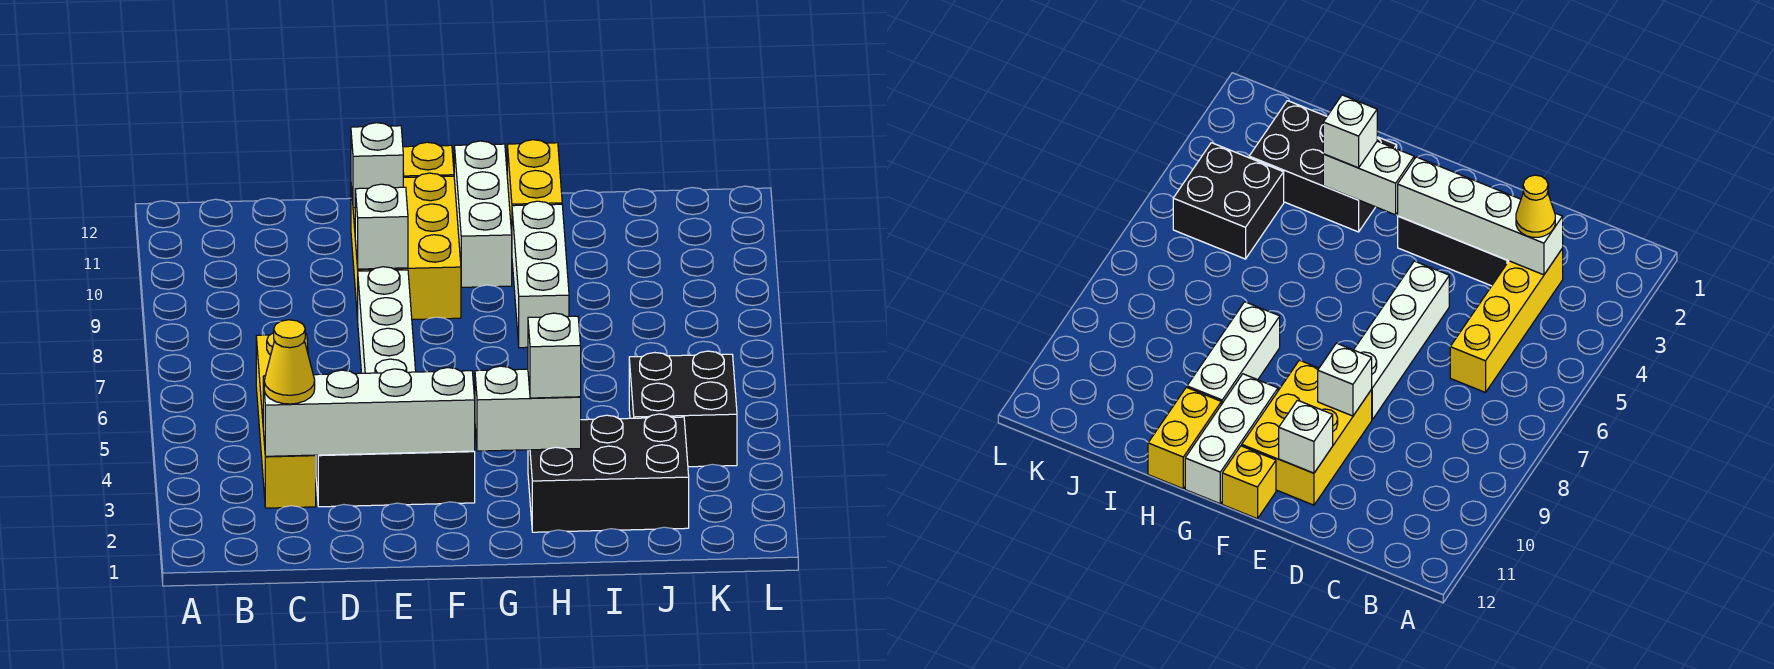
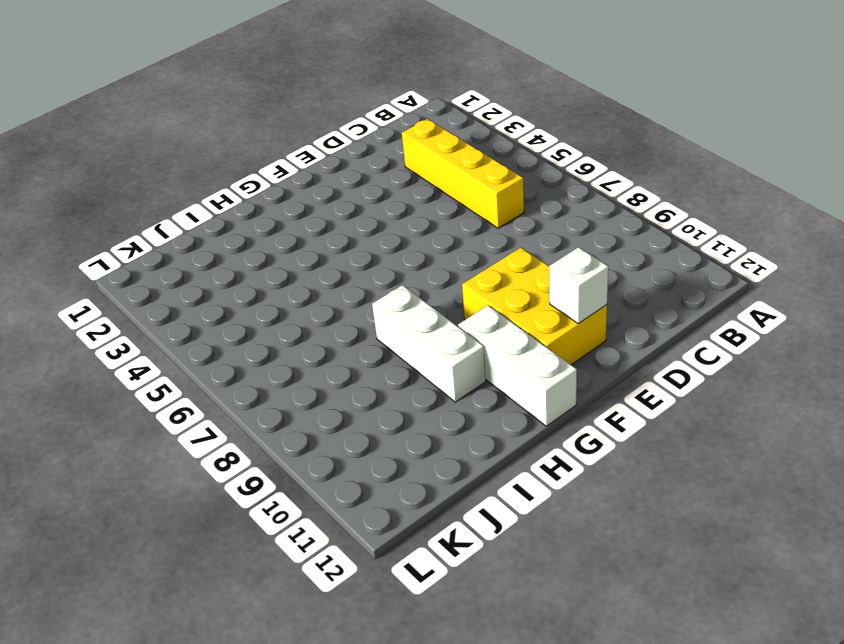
none -> black 1x3 brick [316,451,475,507]
none -> white 1x4 brick [358,267,416,373]
none -> yellow 1x1 brick [403,142,454,177]

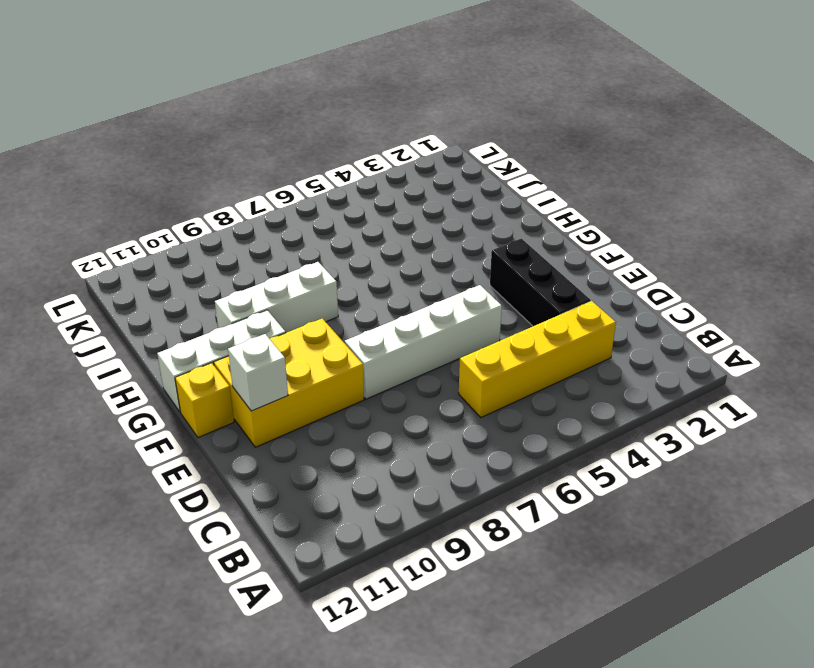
none -> black 2x3 brick [528,414,689,532]
none -> yellow 1x2 brick [507,140,562,233]
none -> black 2x2 brick [629,351,737,467]

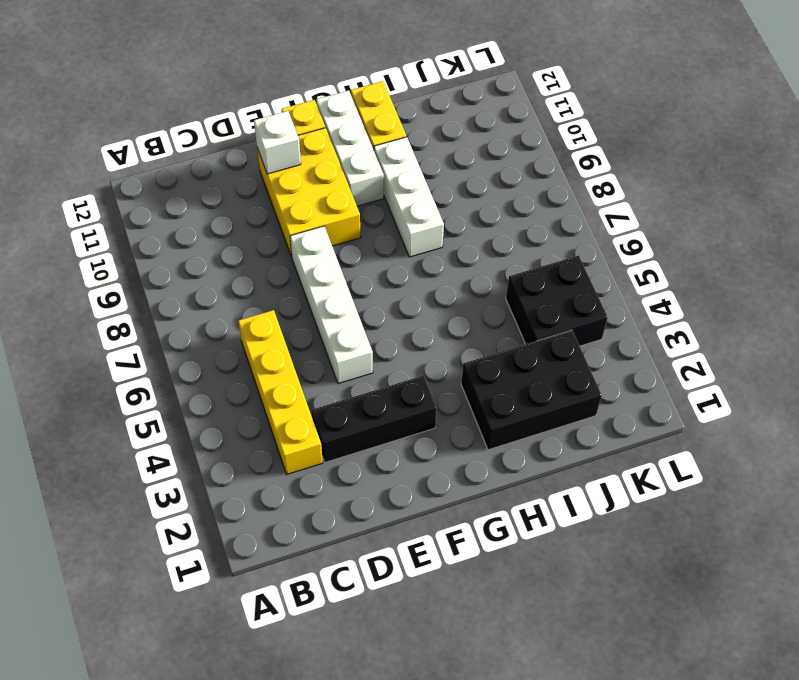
none -> white 1x4 brick [263,368,475,456]
none -> white 1x1 brick [355,184,408,269]
none -> white 1x2 brick [475,366,581,451]

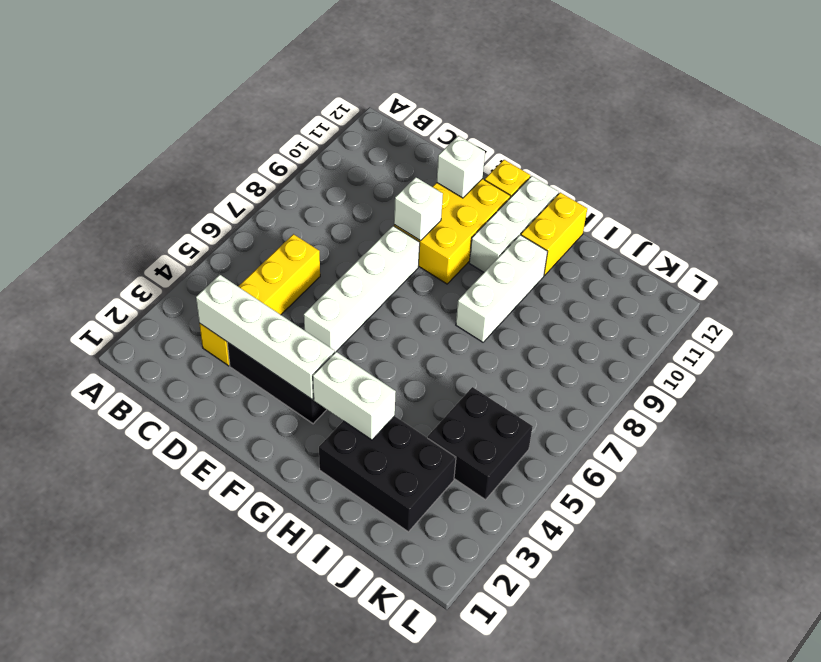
none -> yellow 1x1 cone [264,320,315,404]
none -> white 1x1 brick [528,313,581,398]

